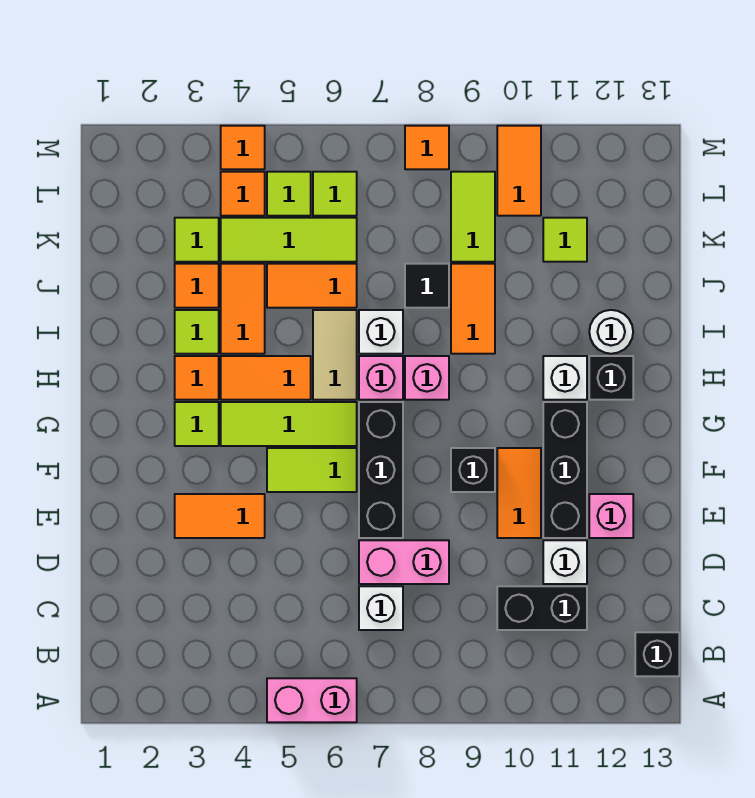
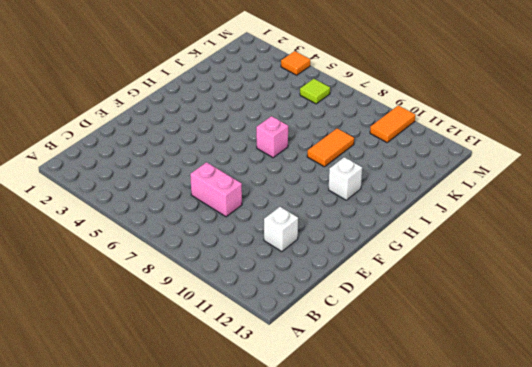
none -> pink 1x2 brick [267,678,357,722]
none -> black 1x1 brick [635,632,679,676]
none -> white 1x1 brick [359,586,403,630]
none -> black 1x2 brick [497,586,587,630]

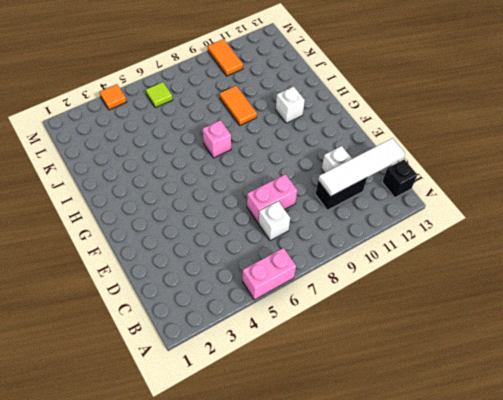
white 1x4 tile [318,138,405,197] -> none
none -> orange 1x2 tile [175,494,265,538]
none -> black 1x3 brick [359,402,403,538]
none -> orange 1x2 tile [497,448,541,538]
none -> black 1x3 brick [543,402,587,538]

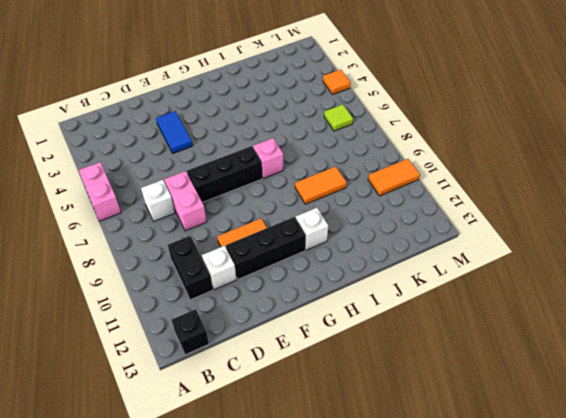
blue 1x2 tile [156,111,193,153] -> orange 1x2 tile [175,494,265,538]
none -> pink 1x1 brick [589,494,633,538]
none -> lime 1x2 tile [267,448,357,492]
none -> black 1x1 brick [451,448,495,492]
none -> lime 1x1 tile [175,402,219,446]

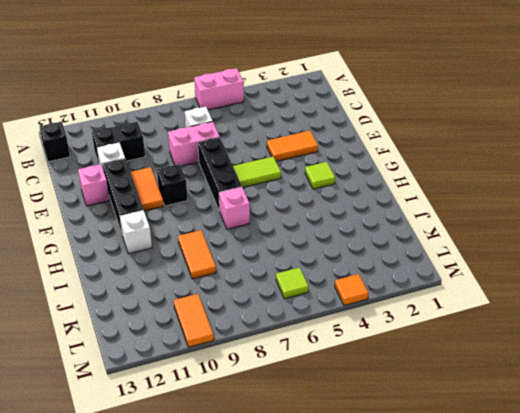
none -> lime 1x3 tile [221,402,357,446]
none -> orange 1x1 tile [175,356,219,400]
none -> orange 1x2 tile [221,356,311,400]
none -> tan 1x2 tile [313,310,357,400]

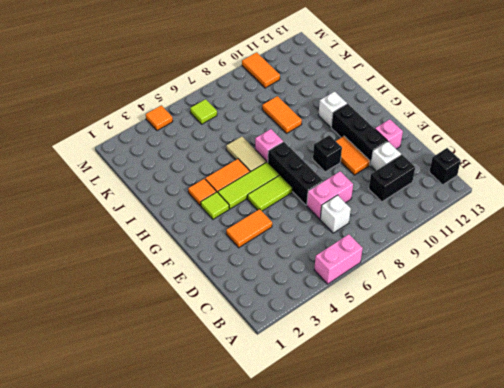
none -> pink 1x1 brick [405,356,449,400]
none -> black 1x1 brick [589,356,633,400]
none -> lime 1x1 tile [175,310,219,354]
none -> orange 1x2 tile [221,264,265,354]

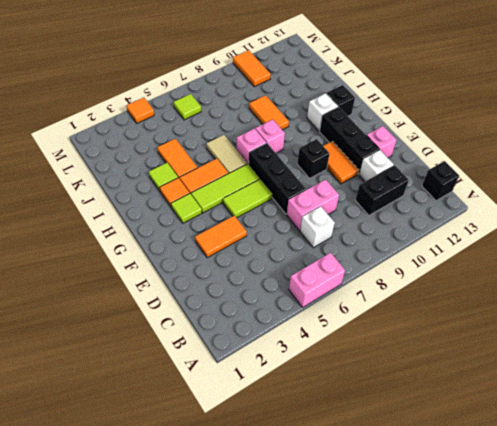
none -> white 1x1 brick [359,310,403,354]
none -> white 1x1 round brick [589,310,633,354]
none -> orange 1x1 tile [175,264,219,308]
none -> orange 1x2 tile [267,264,357,308]

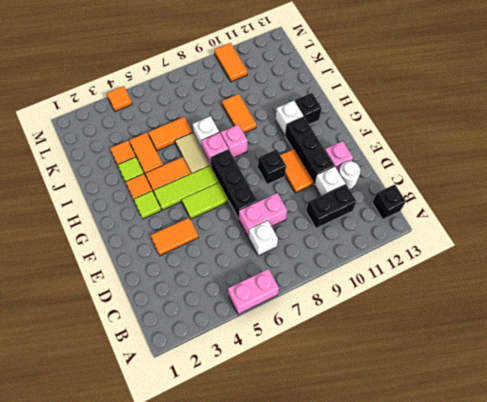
white 1x1 round brick [339,161,360,190] -> white 1x1 round brick moved to [589,310,633,354]
none -> black 1x1 tile [405,264,449,308]
none -> lime 1x1 tile [175,218,219,262]
none -> lime 1x3 tile [221,218,357,262]
none -> lime 1x2 tile [451,172,495,262]

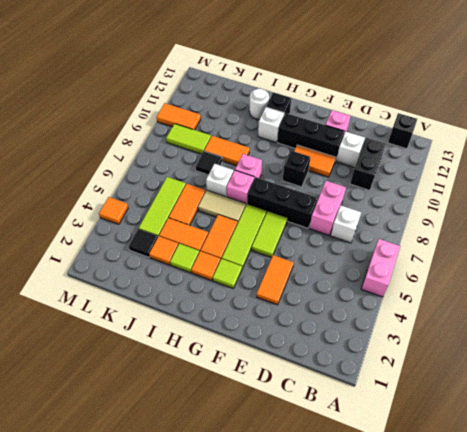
black 1x1 tile [129,229,158,257] -> lime 1x1 tile [175,218,219,262]
none -> lime 1x1 tile [543,218,587,262]
none -> orange 1x1 tile [221,172,265,216]
none -> lime 1x1 tile [267,172,311,216]
none -> lime 1x1 tile [313,172,357,216]

